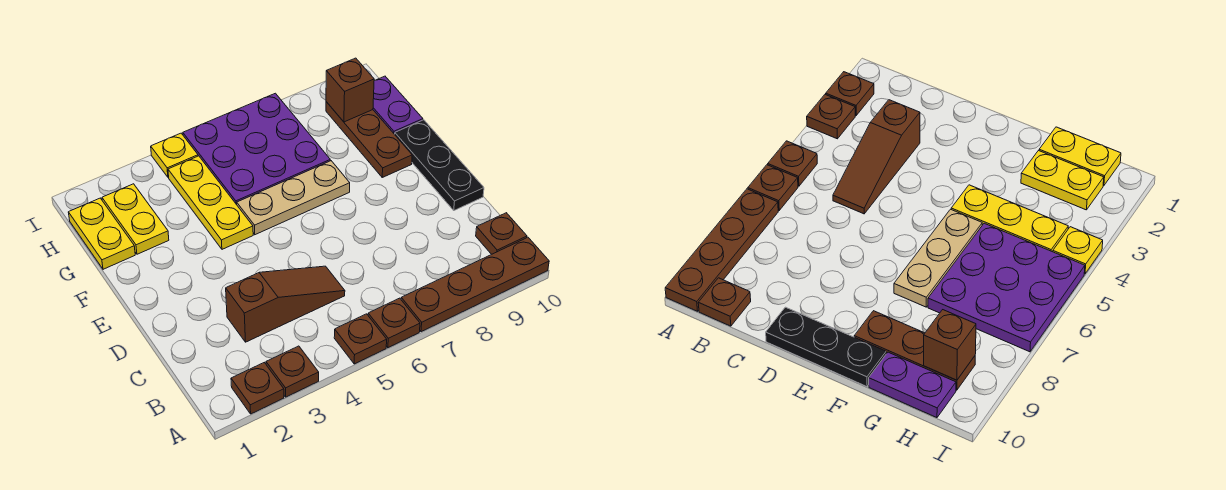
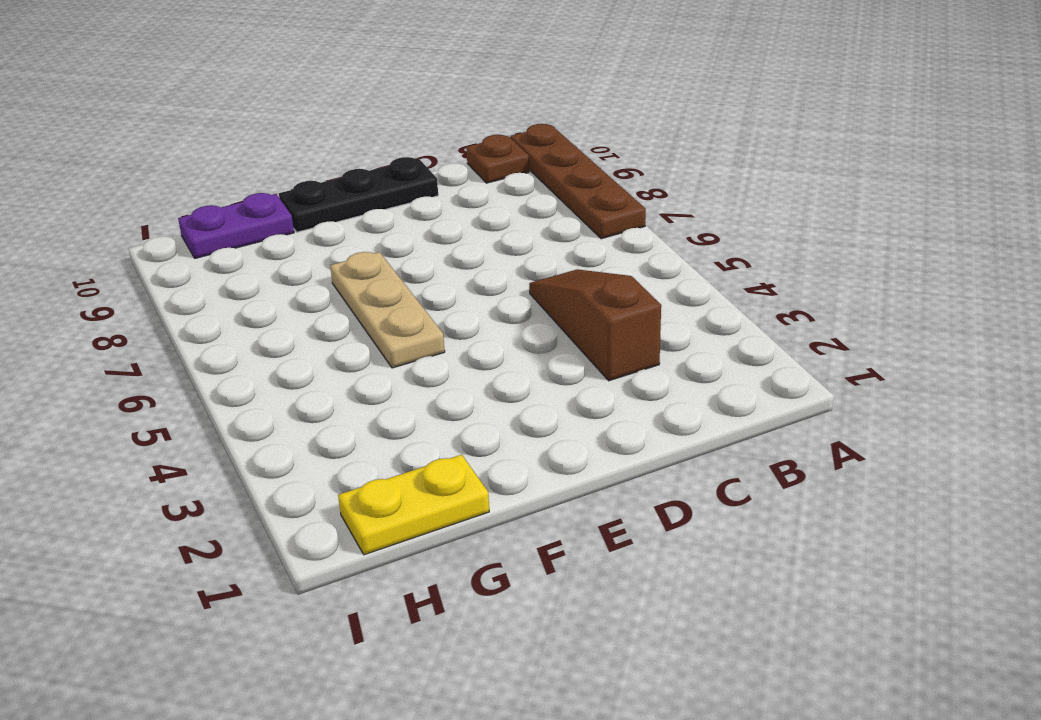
none -> brown 1x1 plate [231,363,284,414]
none -> brown 1x1 plate [266,346,319,397]
none -> brown 1x1 plate [334,314,387,364]

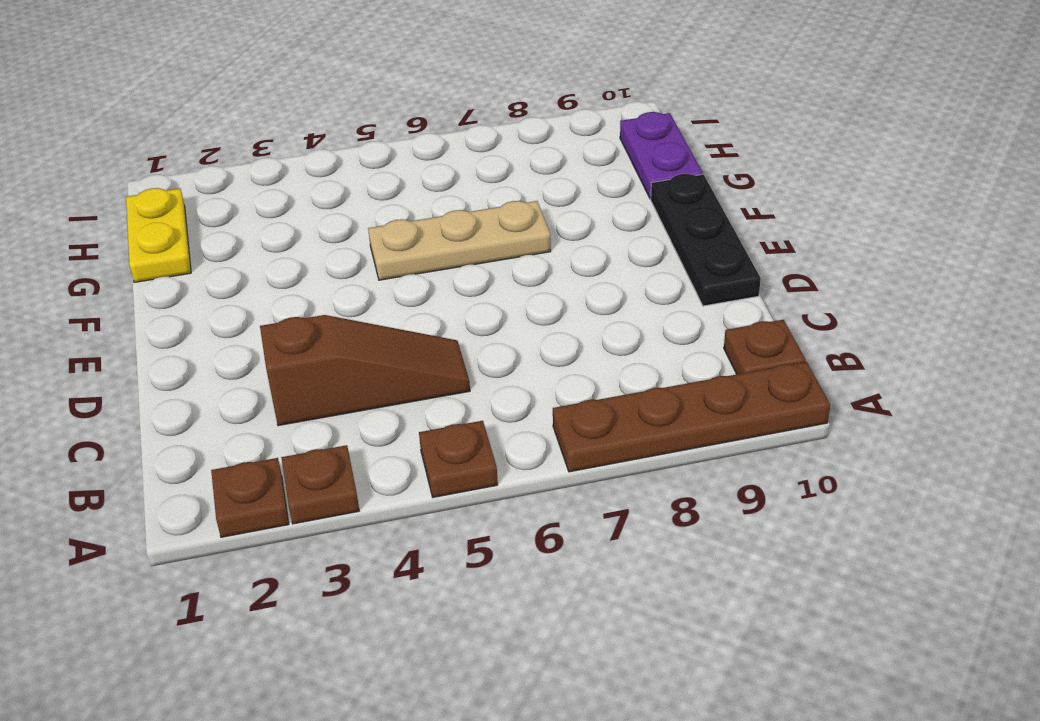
none -> brown 1x1 plate [368,298,420,348]
none -> yellow 1x3 plate [168,156,253,249]
none -> brown 1x3 plate [326,102,412,177]

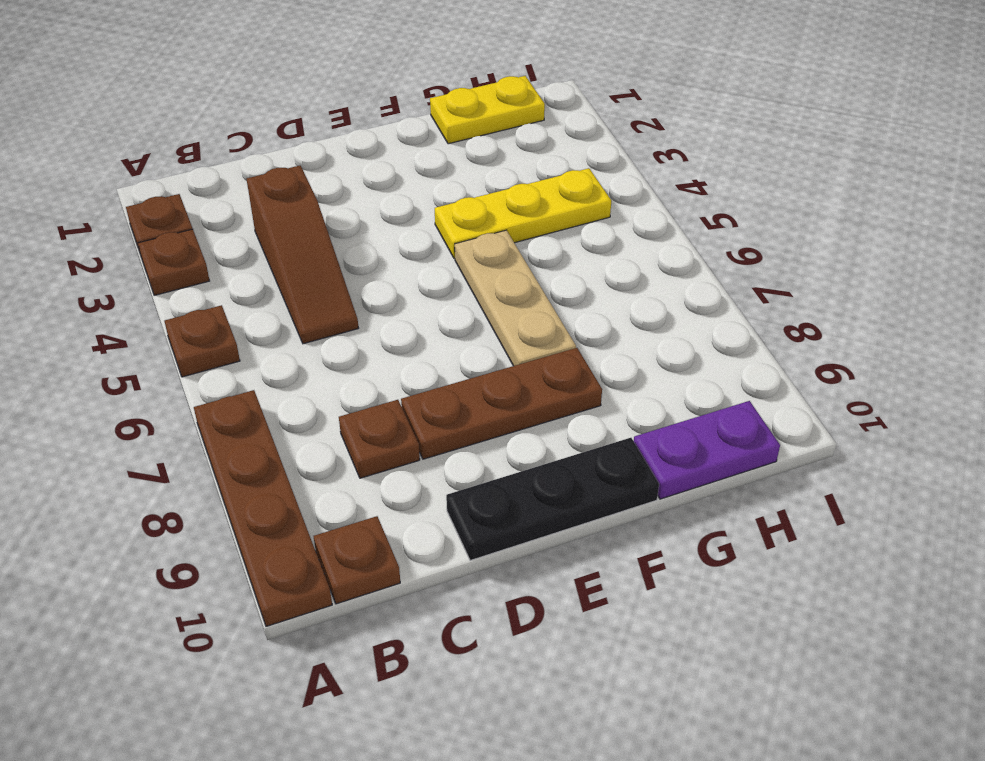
brown 1x1 plate [339,400,420,478] -> brown 1x1 plate moved to [368,298,420,348]
brown 1x3 plate [401,348,602,459] -> brown 1x3 plate moved to [326,102,412,177]
none -> yellow 1x2 plate [102,184,169,254]
none -> purple 3x3 plate [183,93,330,205]
none -> yellow 1x1 plate [151,133,198,177]

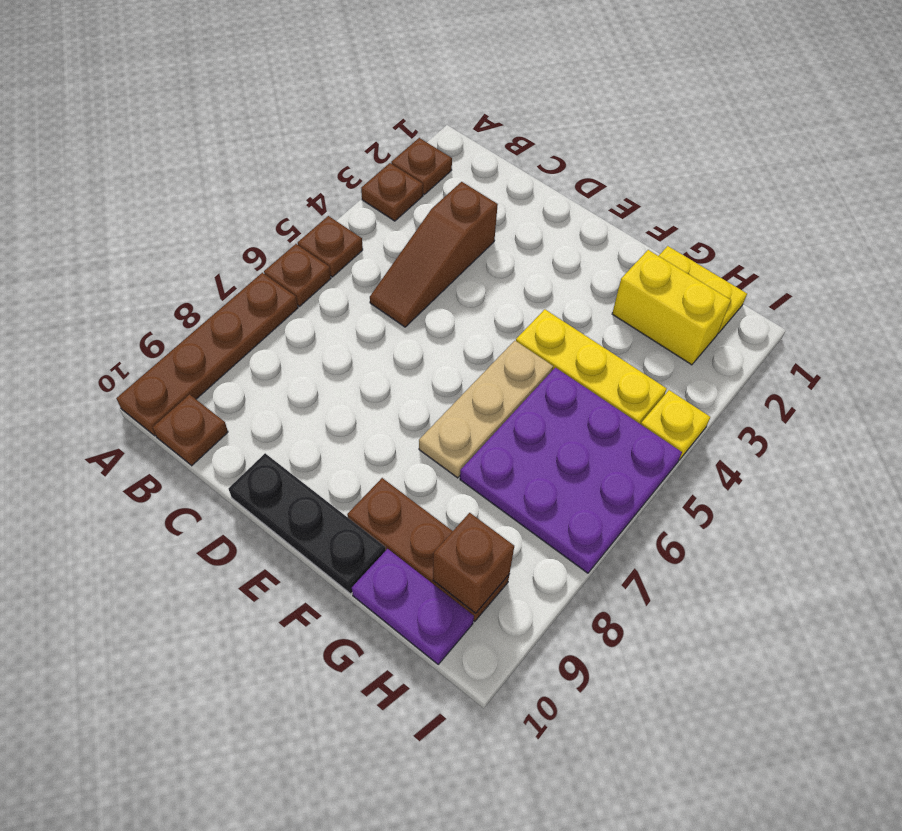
yellow 1x2 brick [612,250,731,365] -> yellow 1x2 plate [102,184,169,254]

